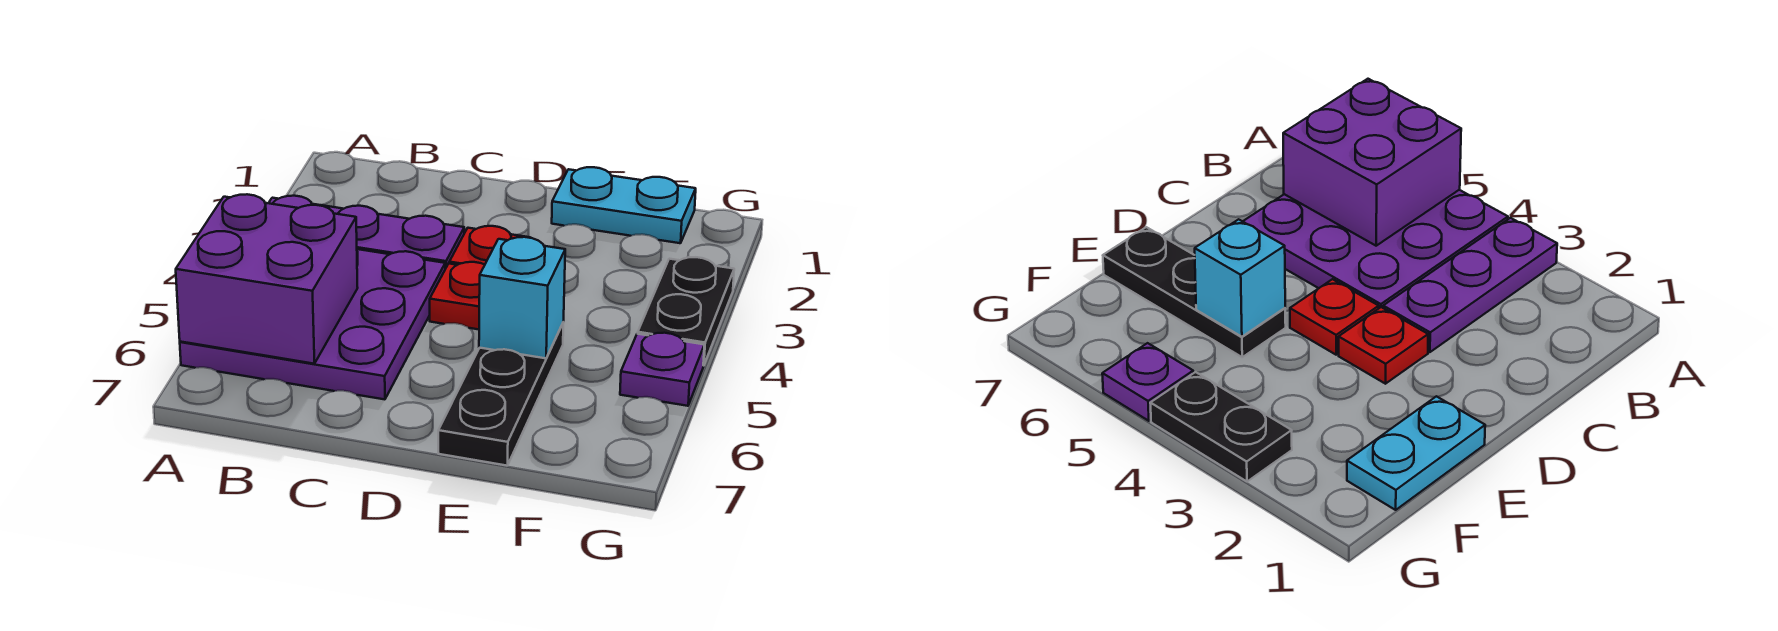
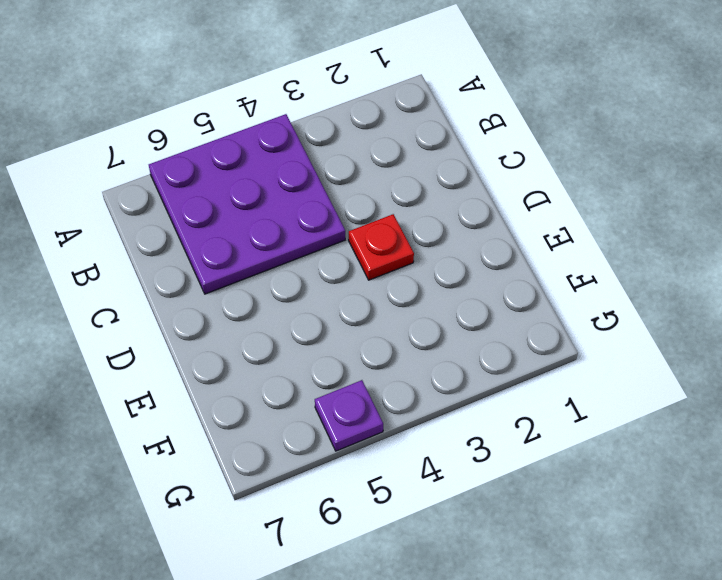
none -> purple 1x3 plate [269,196,464,269]
none -> red 1x1 plate [430,262,485,329]

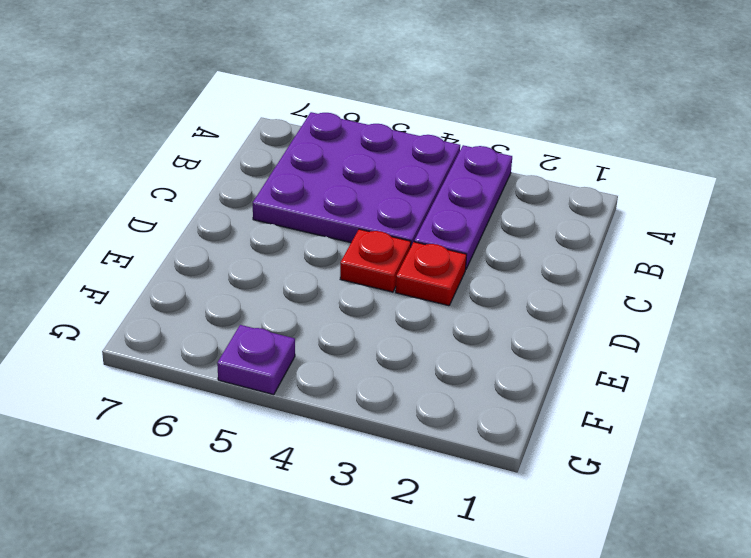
none -> cyan 1x2 plate [552,167,696,243]
none -> black 1x3 plate [438,322,564,466]

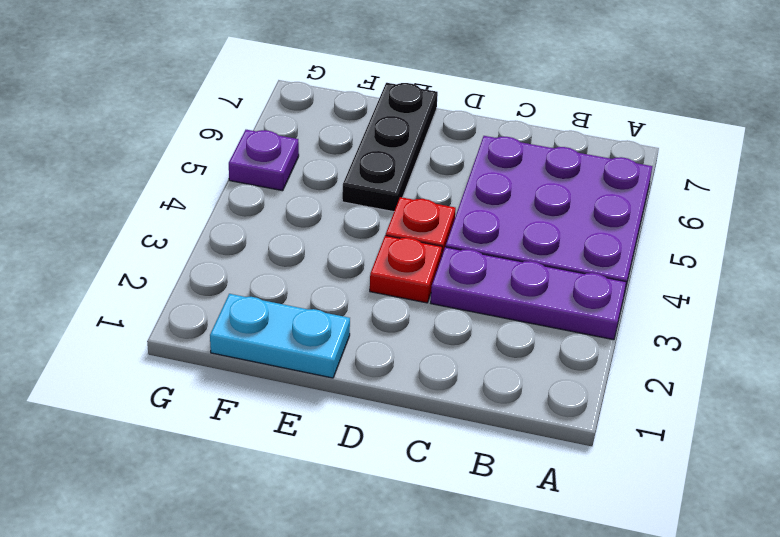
none -> black 1x2 plate [638,257,734,366]
none -> purple 2x2 brick [176,194,358,364]

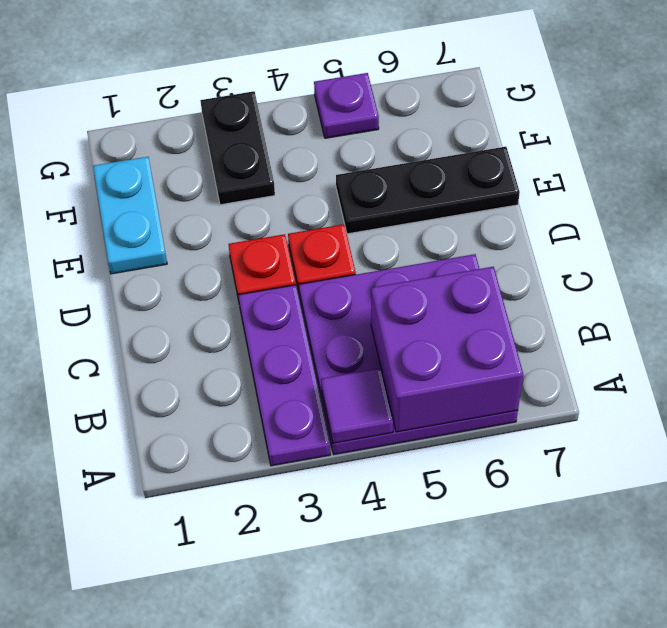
purple 1x1 tile [321,368,393,443] -> none
black 1x2 plate [200,91,275,205] -> black 1x2 plate turned to [638,257,734,366]
none -> cyan 1x1 brick [479,237,565,358]

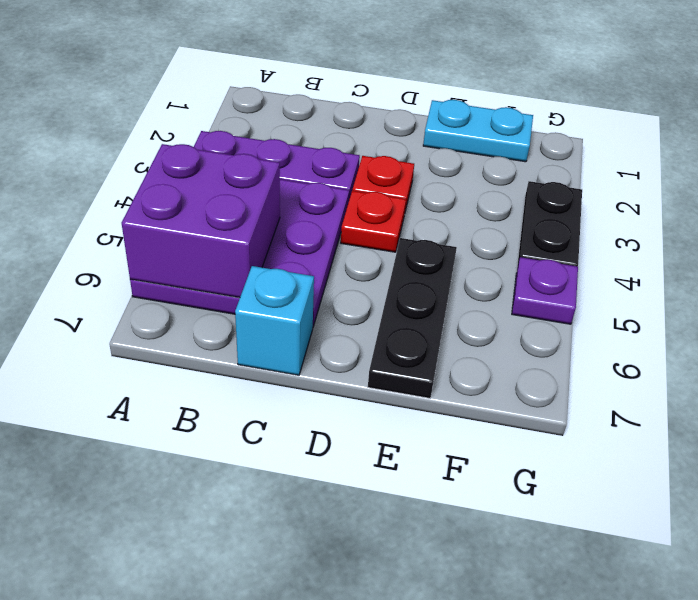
cyan 1x1 brick [235,266,314,375] -> cyan 1x1 brick moved to [479,237,565,358]

